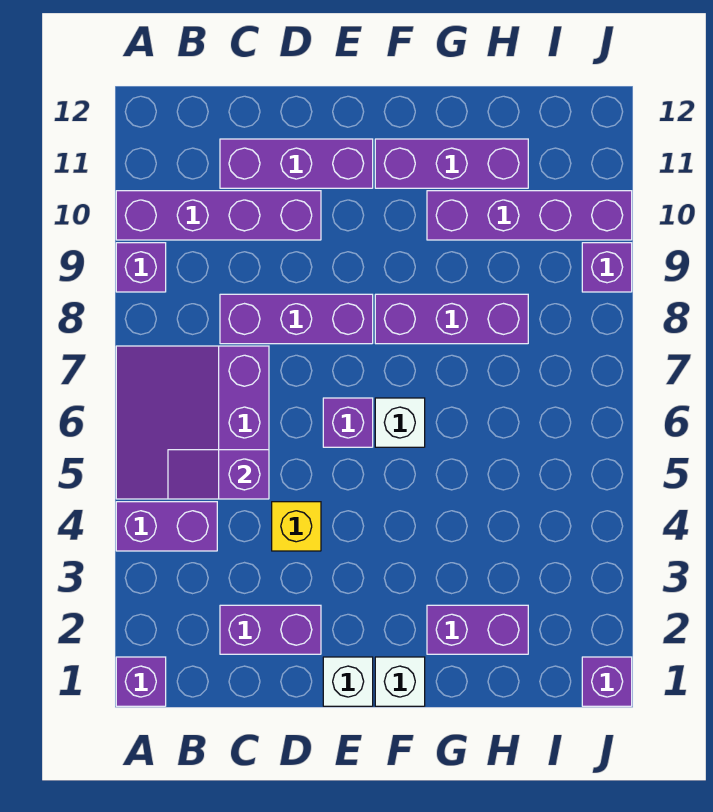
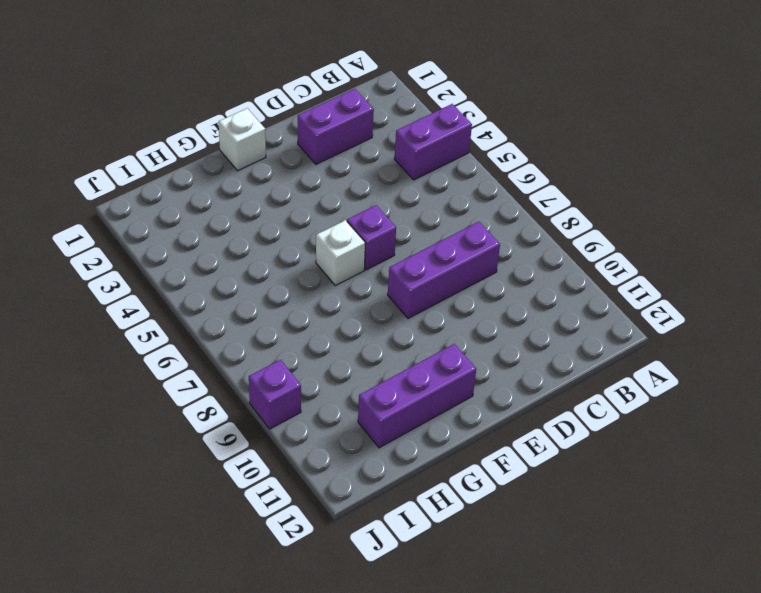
none -> purple 1x1 brick [116,657,166,706]
none -> purple 3x3 slope [116,346,269,499]
none -> purple 1x1 brick [116,243,166,292]

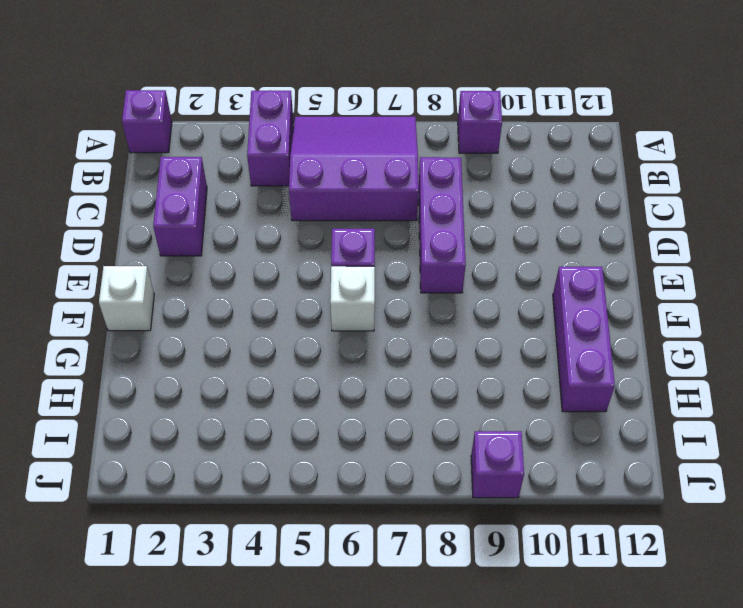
none -> purple 1x4 brick [116,191,321,240]
none -> purple 1x3 brick [220,139,373,188]
none -> yellow 1x1 brick [272,502,321,551]

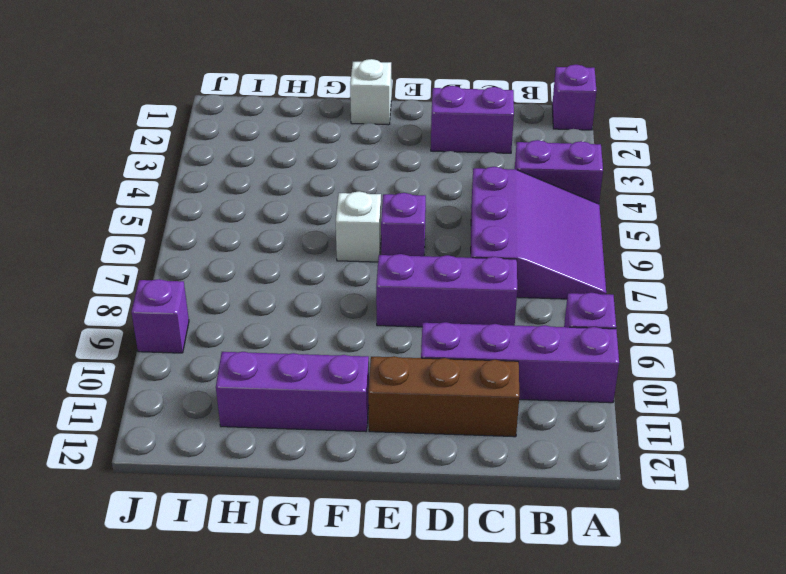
brown 1x3 brick [368,356,519,437] -> purple 1x3 brick [220,139,373,188]
none -> yellow 1x1 brick [272,502,321,551]
none -> white 1x1 brick [323,657,373,706]
none -> purple 1x3 brick [375,294,528,344]

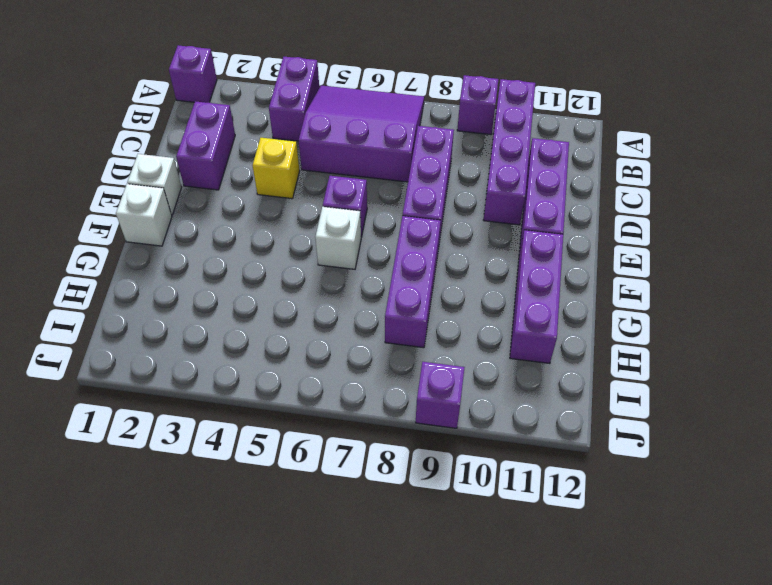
none -> purple 1x2 brick [427,605,528,654]
none -> purple 1x4 brick [427,191,632,240]
none -> purple 1x1 brick [582,657,632,706]

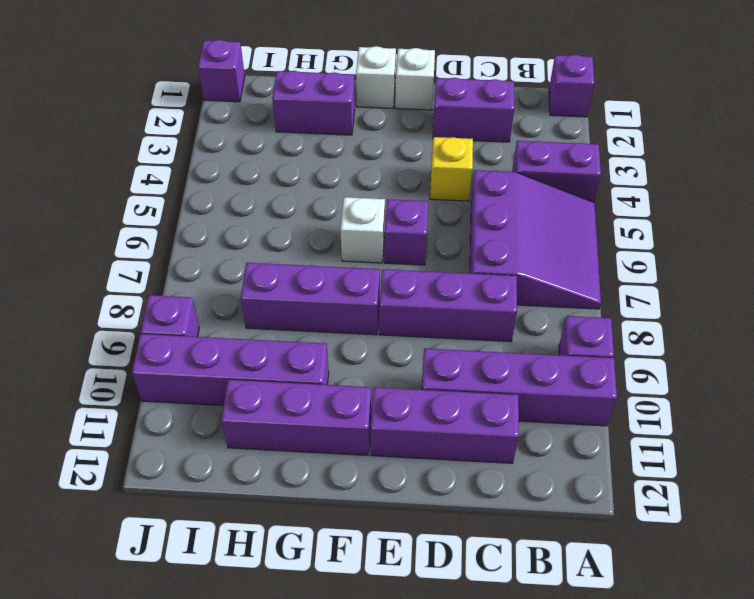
none -> purple 1x2 slope [168,450,269,499]

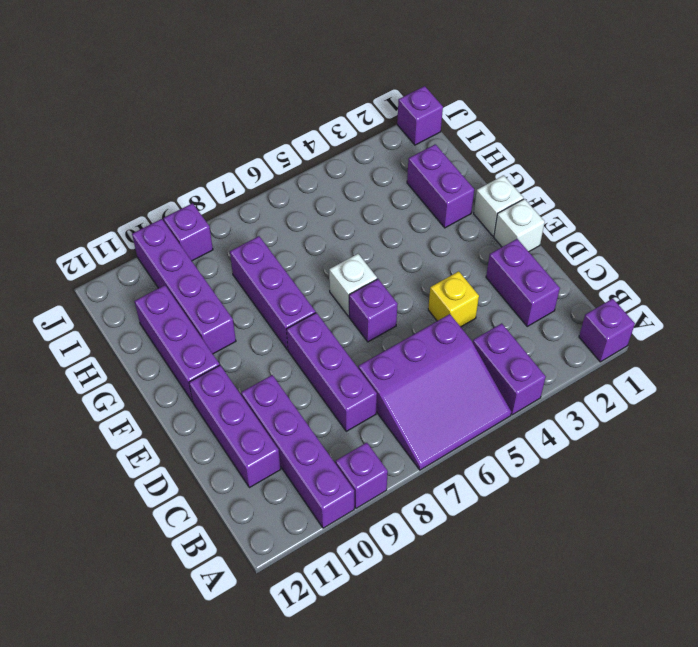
none -> purple 1x2 slope [168,450,269,499]

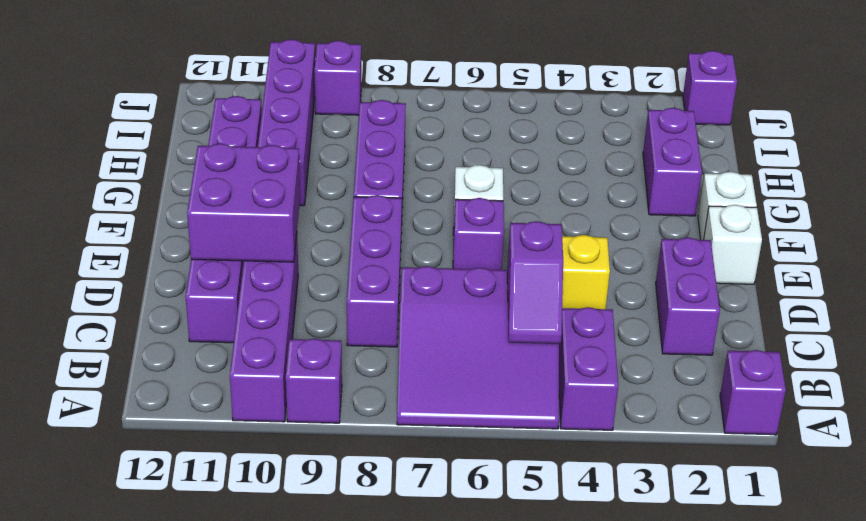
purple 2x2 brick [187,144,300,262] -> none

